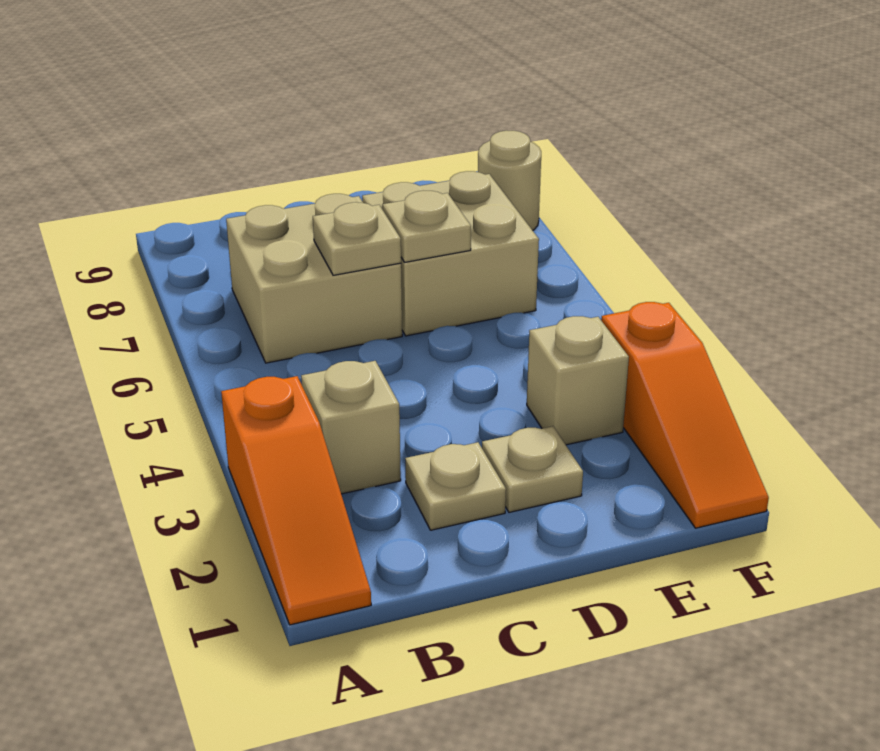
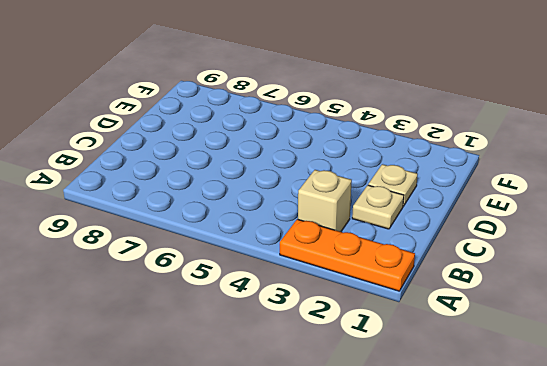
orange 1x3 plate [280,219,415,291] -> orange 1x3 slope [221,376,371,625]
none -> tan 2x2 brick [226,194,402,363]
none -> tan 2x2 brick [362,171,539,336]

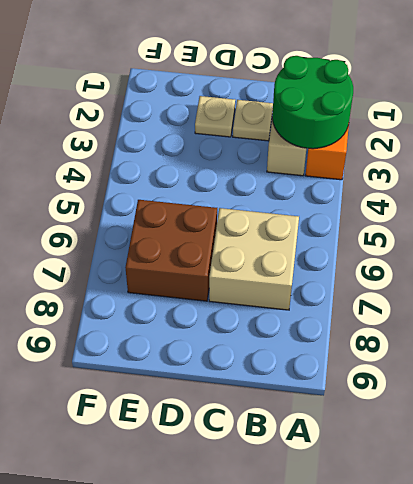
green 2x2 round brick [272,56,353,149] -> none
brown 2x2 brick [125,200,217,301] -> tan 2x2 brick [362,171,539,336]
none -> tan 1x1 brick [527,316,629,445]
none -> orange 1x3 slope [601,302,769,528]

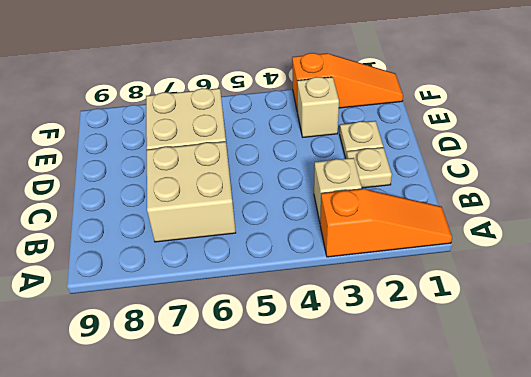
none -> tan 1x1 round brick [478,130,541,230]
none -> tan 1x1 plate [313,202,401,275]

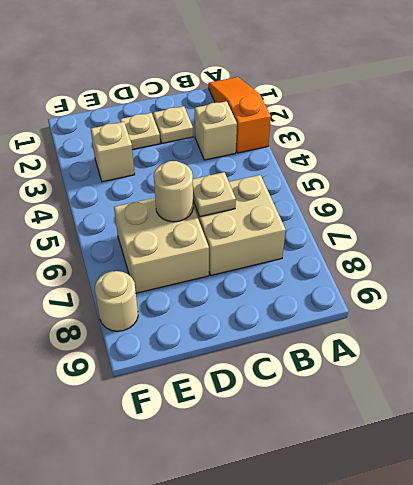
tan 1x1 round brick [154,161,193,222] -> tan 1x1 plate [383,191,471,262]
none -> orange 1x3 slope [601,302,769,528]

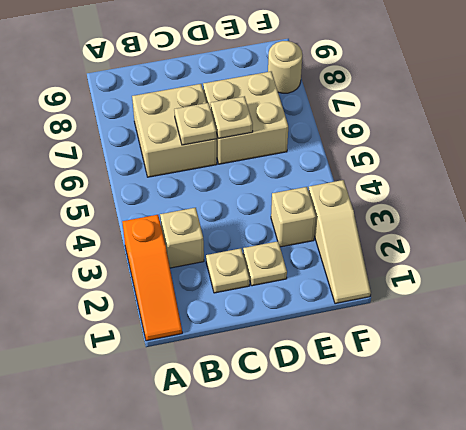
tan 1x3 slope [308,180,371,304] -> orange 1x3 slope [601,302,769,528]

